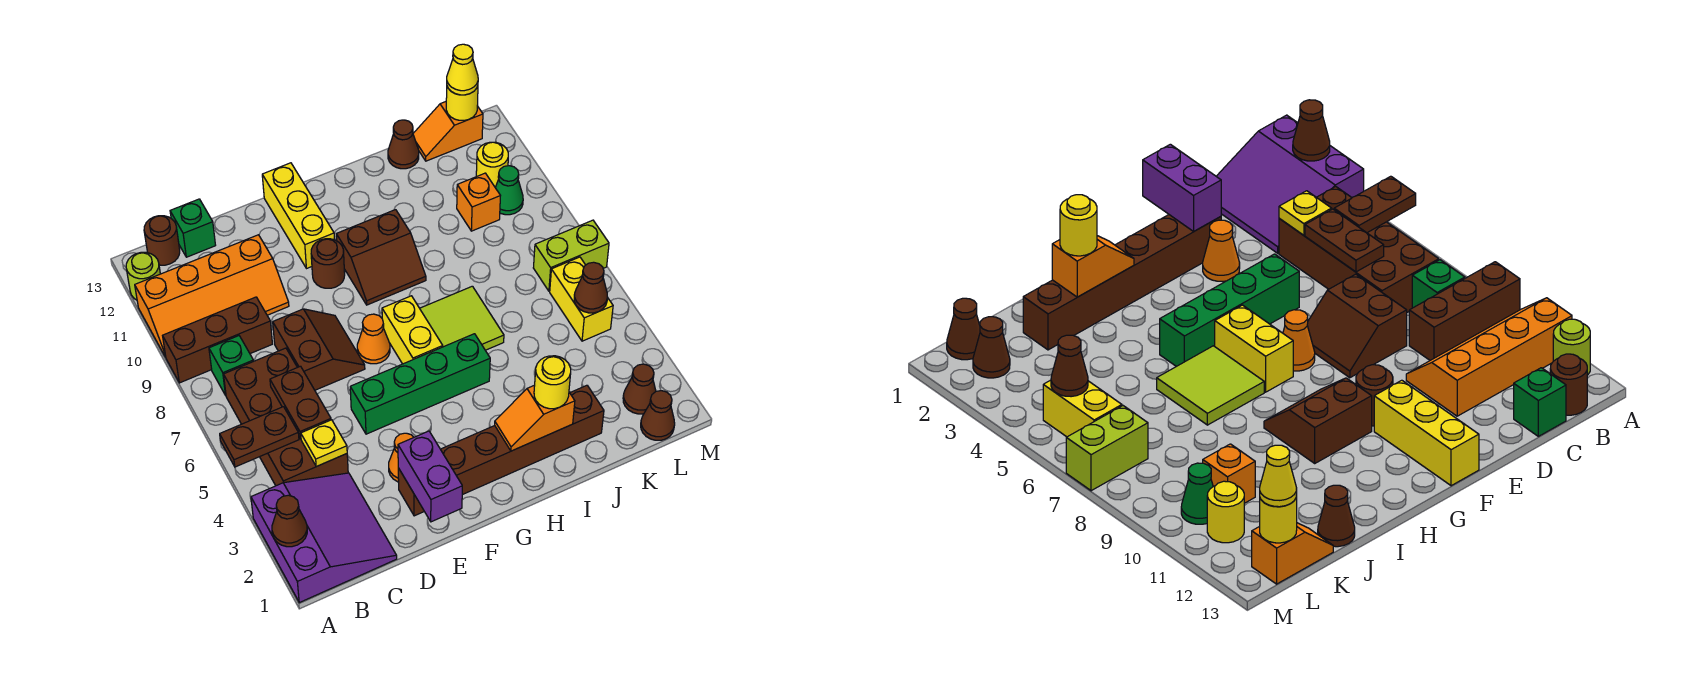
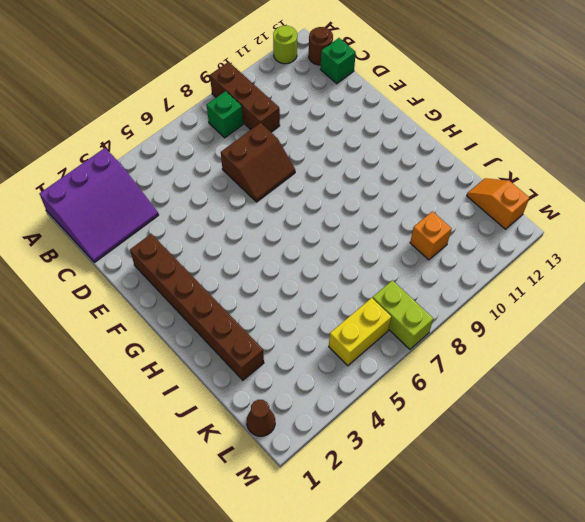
none -> orange 2x4 slope [135,235,289,357]
none -> brown 2x4 brick [224,348,348,486]
none -> orange 1x1 cone [389,433,414,482]
none -> green 1x4 brick [350,334,490,434]

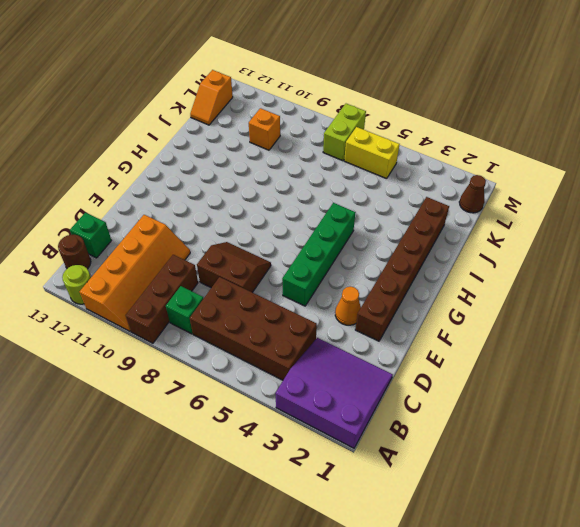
none -> orange 1x1 cone [357,314,390,364]
none -> brown 1x1 round brick [311,239,345,288]
none -> yellow 1x3 brick [262,163,334,269]
none -> yellow 1x2 brick [382,296,443,364]

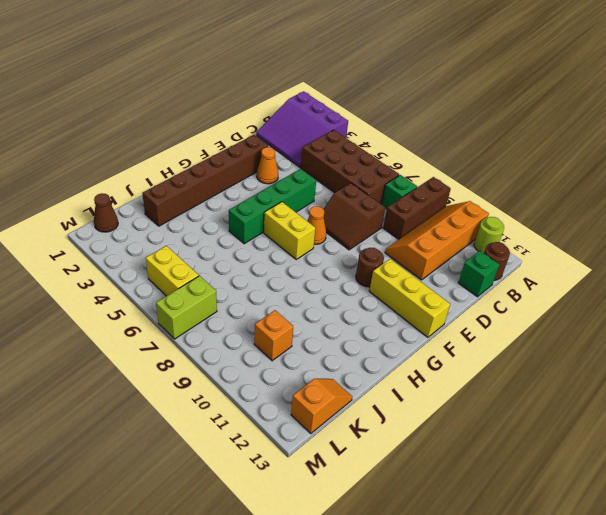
none -> brown 2x2 slope [336,210,426,305]
none -> lime 2x2 tile [420,286,504,350]
none -> brown 1x1 cone [388,120,419,169]
none -> brown 1x1 cone [623,364,656,414]

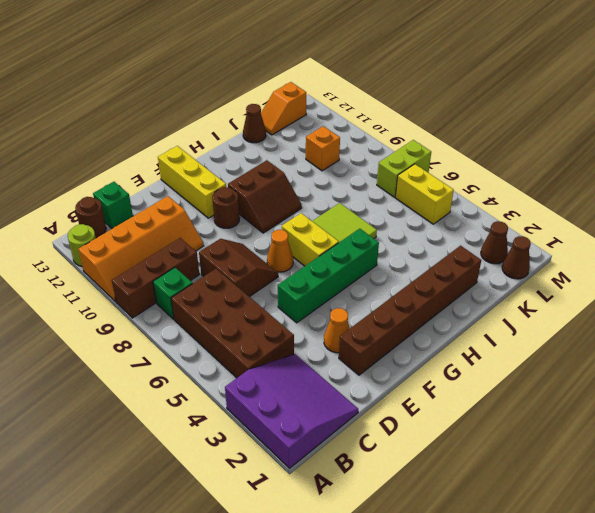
none -> green 1x1 cone [495,166,523,215]
none -> yellow 1x1 round brick [476,142,508,187]
none -> brown 1x1 cone [272,495,307,547]
none -> brown 1x2 plate [220,407,299,467]

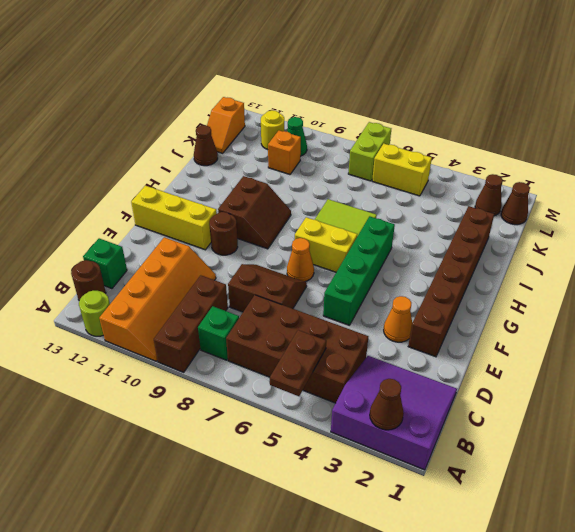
none -> yellow 1x1 plate [301,420,347,466]
none -> brown 1x2 plate [270,366,331,439]
none -> purple 1x2 brick [398,431,462,522]
none -> orange 1x2 slope [495,385,575,451]

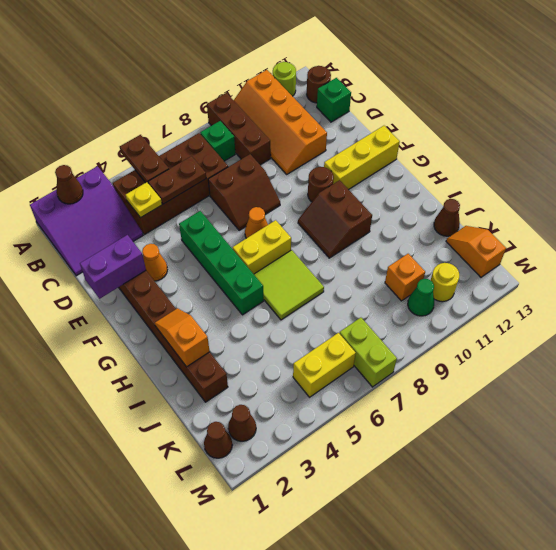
none -> brown 1x1 cone [574,262,608,313]
none -> yellow 1x1 round brick [446,86,478,120]
none -> yellow 1x1 round brick [534,356,571,409]
none -> yellow 1x1 cone [447,44,478,95]

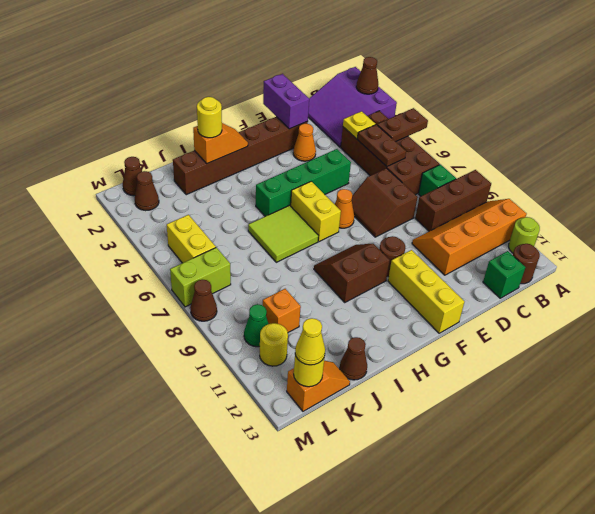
brown 1x1 cone [190,280,217,321] -> brown 1x1 cone moved to [574,262,608,313]

